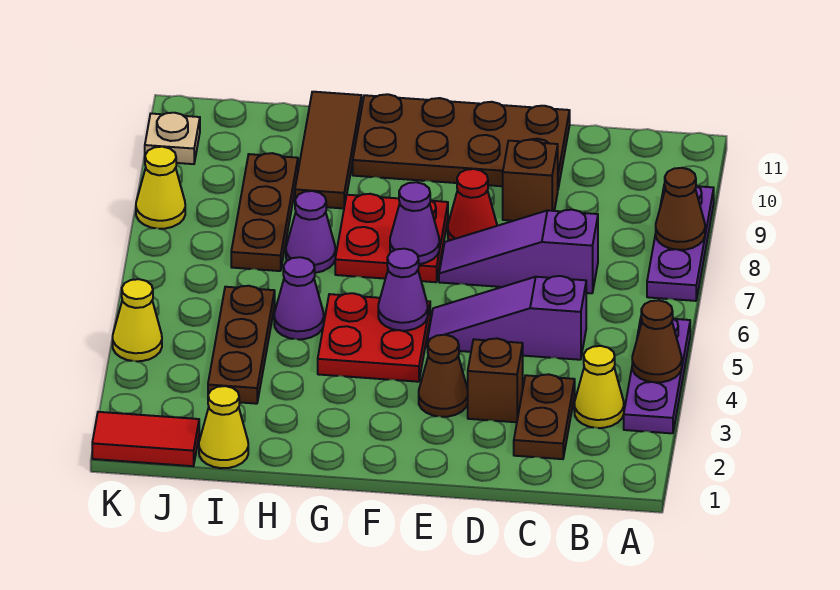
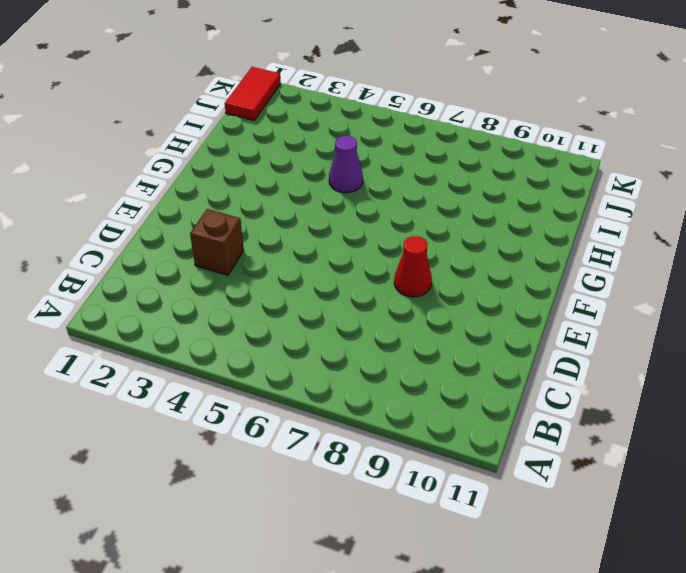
none -> purple 1x3 plate [624,319,690,433]
none -> purple 1x3 plate [647,184,714,301]
none -> yellow 1x1 cone [574,346,624,428]

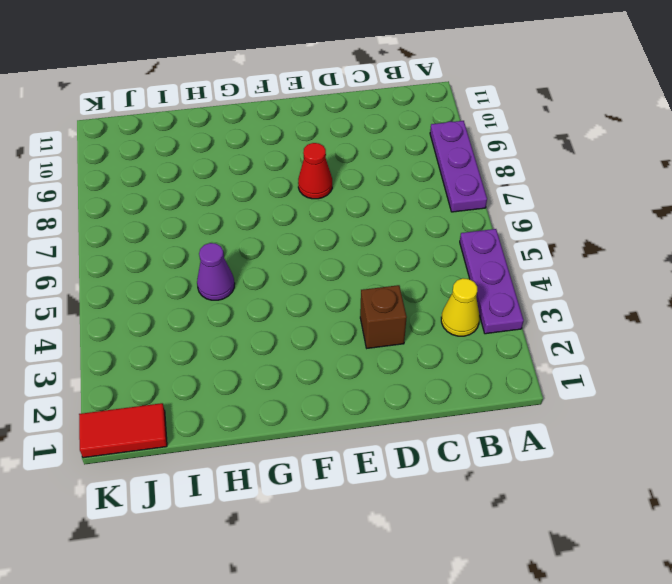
none -> brown 1x2 plate [514,374,575,459]
none -> purple 1x3 slope [427,276,586,360]
none -> purple 1x3 slope [439,210,598,293]

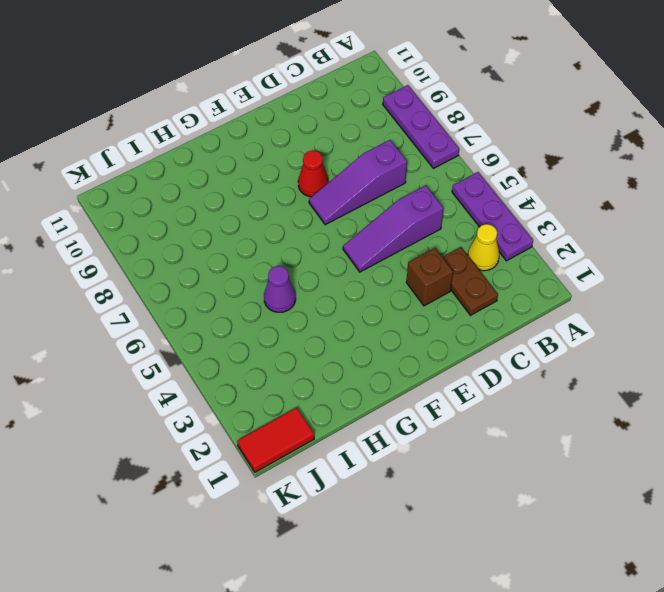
none -> brown 1x1 brick [503,140,558,221]
none -> brown 2x4 plate [353,94,570,188]
none -> brown 1x1 cone [419,335,468,417]

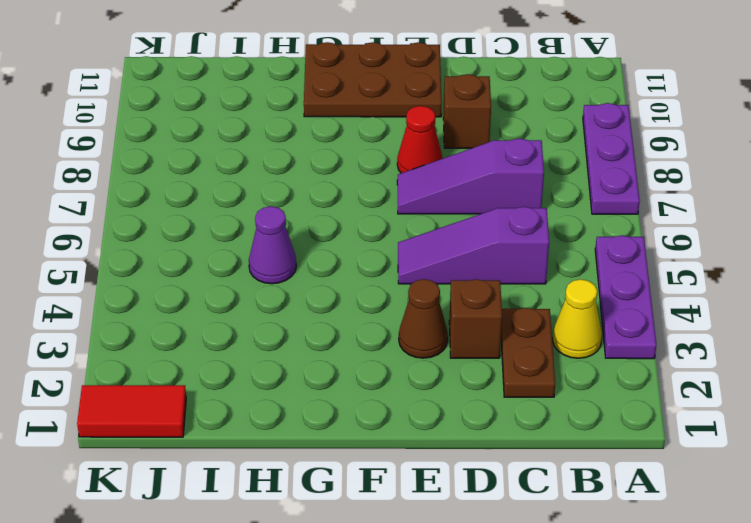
brown 2x3 plate [304,42,442,117] -> brown 2x4 plate [353,94,570,188]
none -> red 2x2 plate [318,293,430,382]
none -> red 2x2 plate [335,194,448,282]
none -> purple 1x1 cone [286,191,335,273]

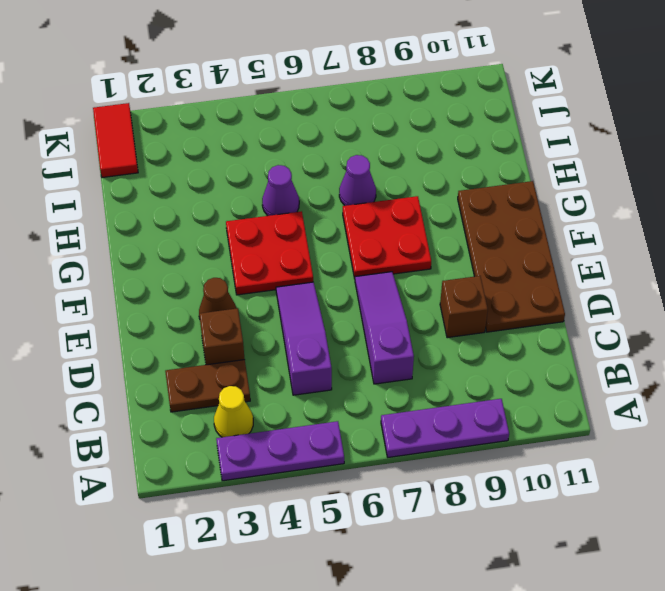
none -> red 1x1 cone [448,169,497,241]
none -> brown 1x3 tile [295,92,362,208]
none -> yellow 1x1 cone [199,386,248,468]

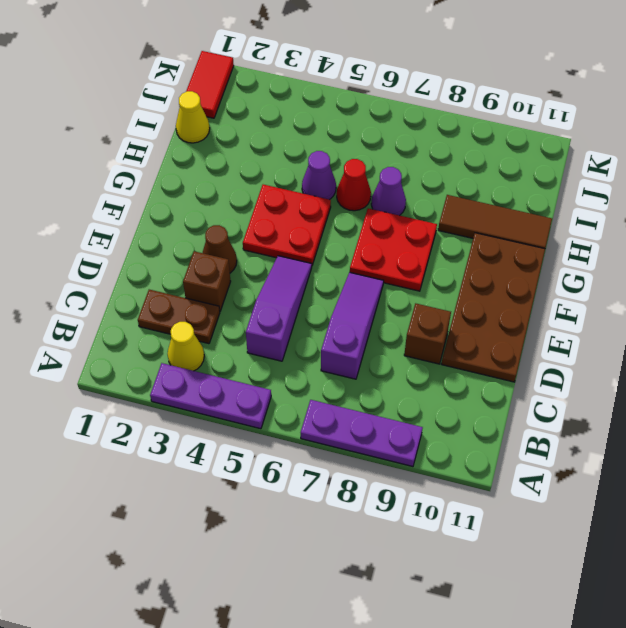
red 1x1 cone [337,159,371,211] -> red 1x1 cone moved to [448,169,497,241]
none -> brown 1x3 plate [208,286,275,404]
none -> brown 1x3 plate [231,153,298,271]
none -> yellow 1x1 cone [113,279,162,361]

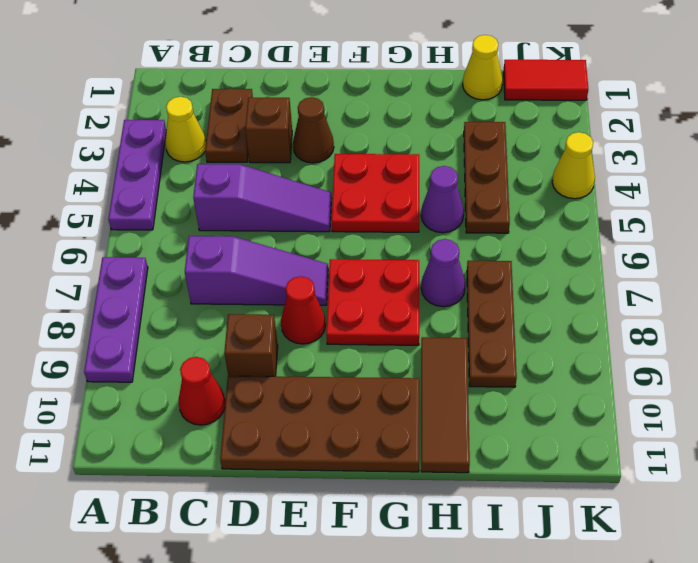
red 1x1 cone [179,357,225,425] -> none
none -> yellow 1x1 cone [136,147,185,229]
none -> tan 1x1 plate [145,113,200,164]
none -> brown 1x1 cone [632,300,682,382]

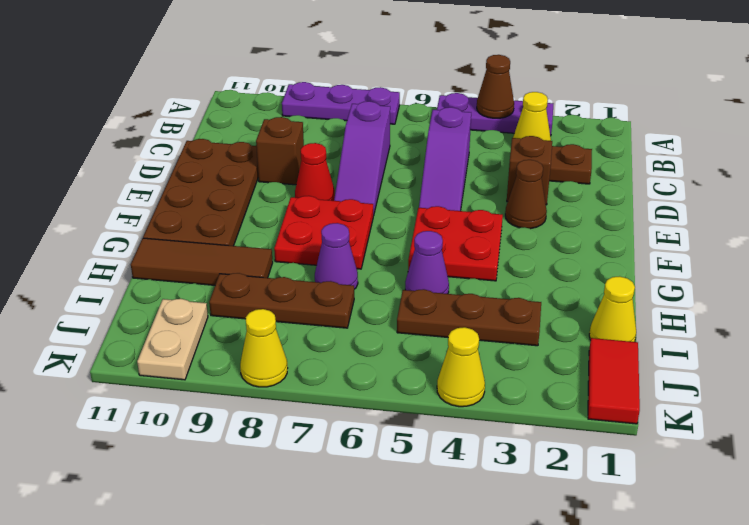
tan 1x2 plate [137,299,208,380] -> tan 1x1 plate [145,113,200,164]
none -> brown 1x1 cone [656,168,705,250]
none -> purple 1x1 cone [378,249,428,331]
none -> purple 1x1 cone [390,182,439,264]

